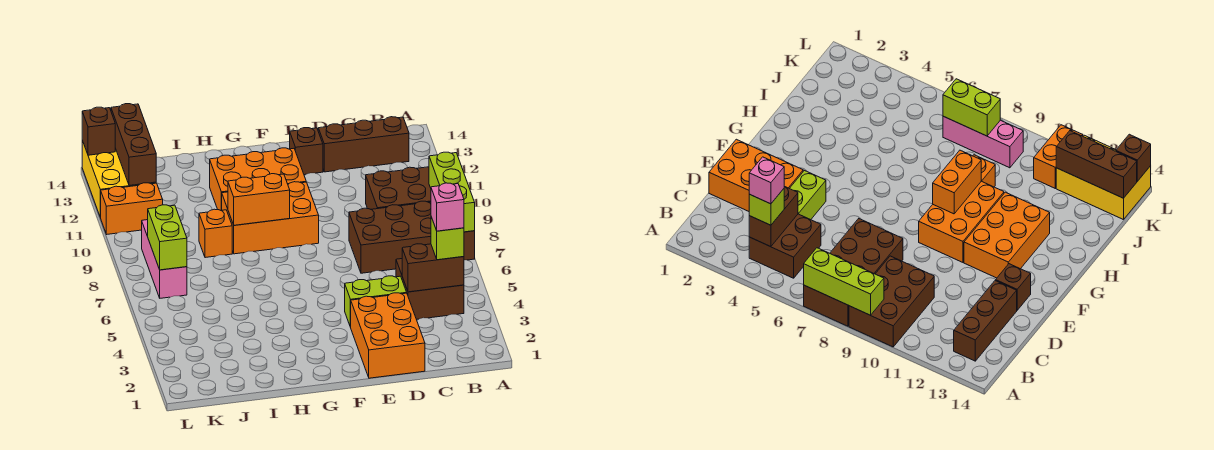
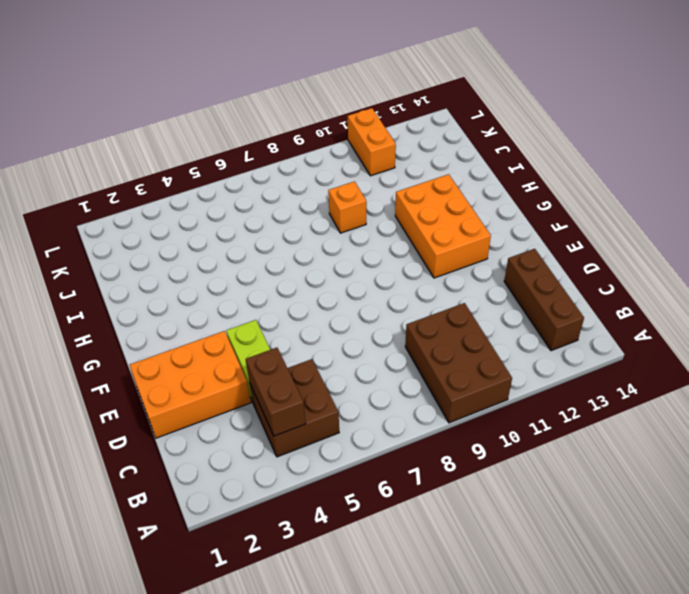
none -> brown 2x4 brick [349,201,475,273]
none -> brown 1x1 brick [290,128,323,175]
none -> orange 2x3 brick [222,182,319,254]

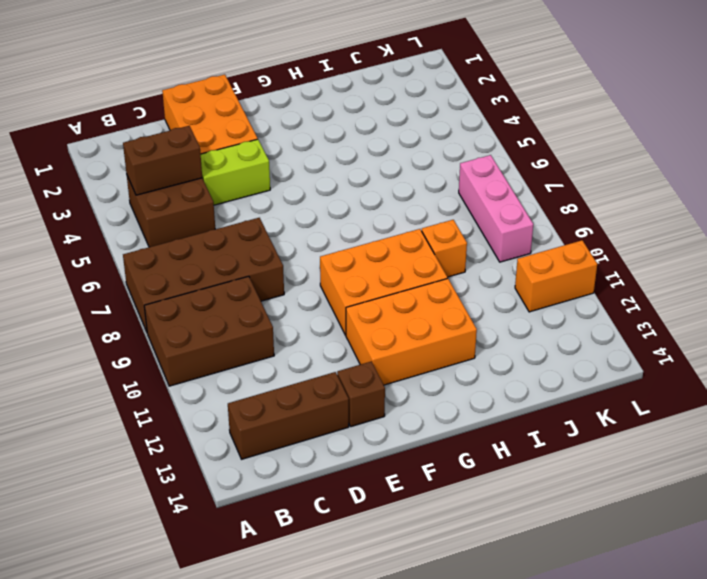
none -> yellow 2x3 brick [82,141,156,217]
none -> lime 1x3 brick [429,152,475,232]
none -> orange 1x2 brick [228,174,290,225]

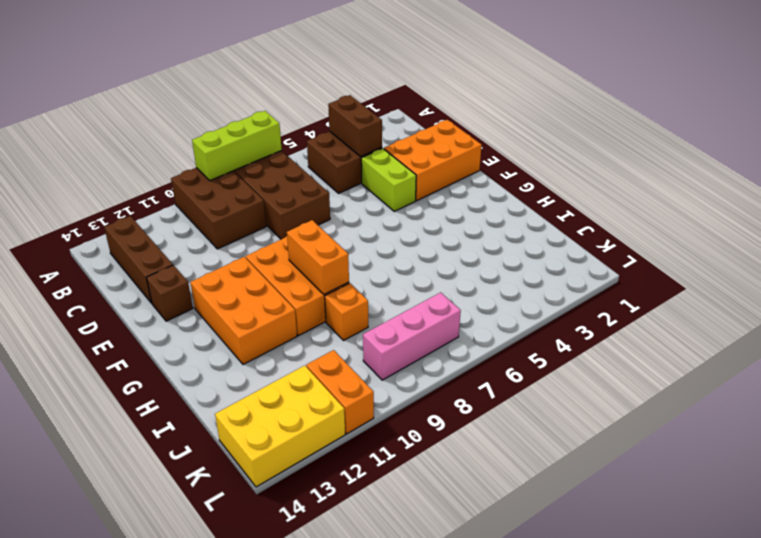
none -> lime 1x2 brick [148,205,187,270]
none -> brown 1x3 brick [111,104,156,186]
none -> brown 1x1 brick [82,107,115,155]

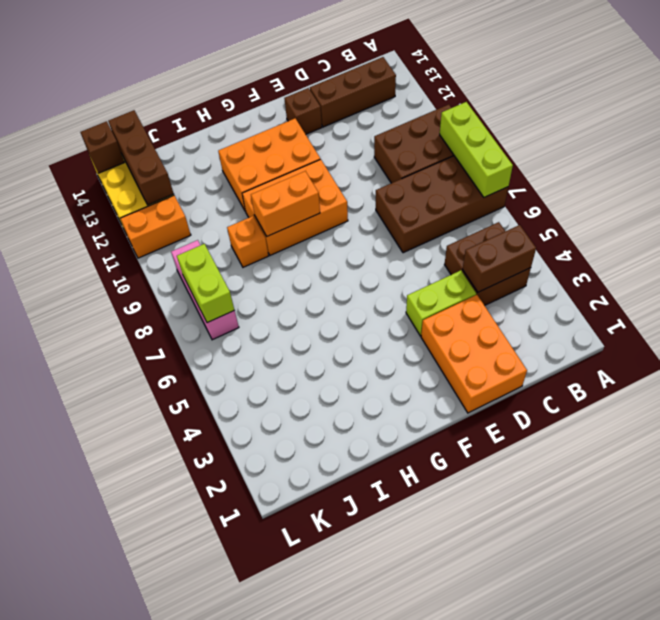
none -> lime 1x1 brick [431,217,464,260]
none -> pink 1x1 brick [431,183,464,231]

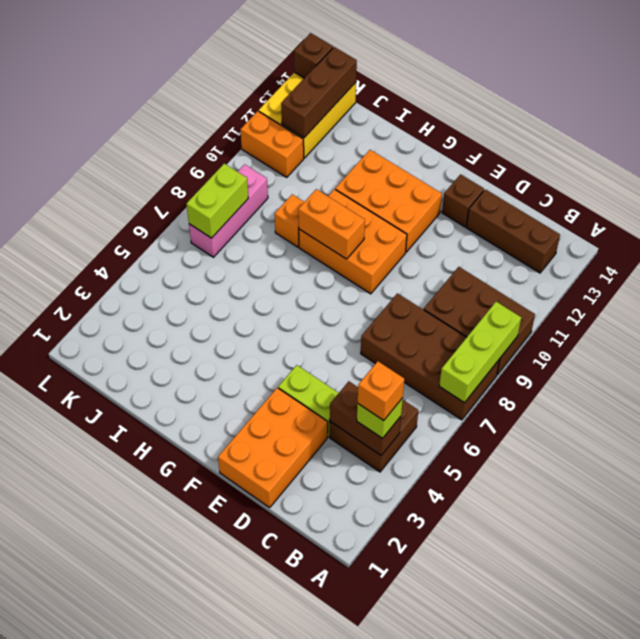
orange 1x1 brick [358,361,404,421] -> pink 1x1 brick [431,183,464,231]

